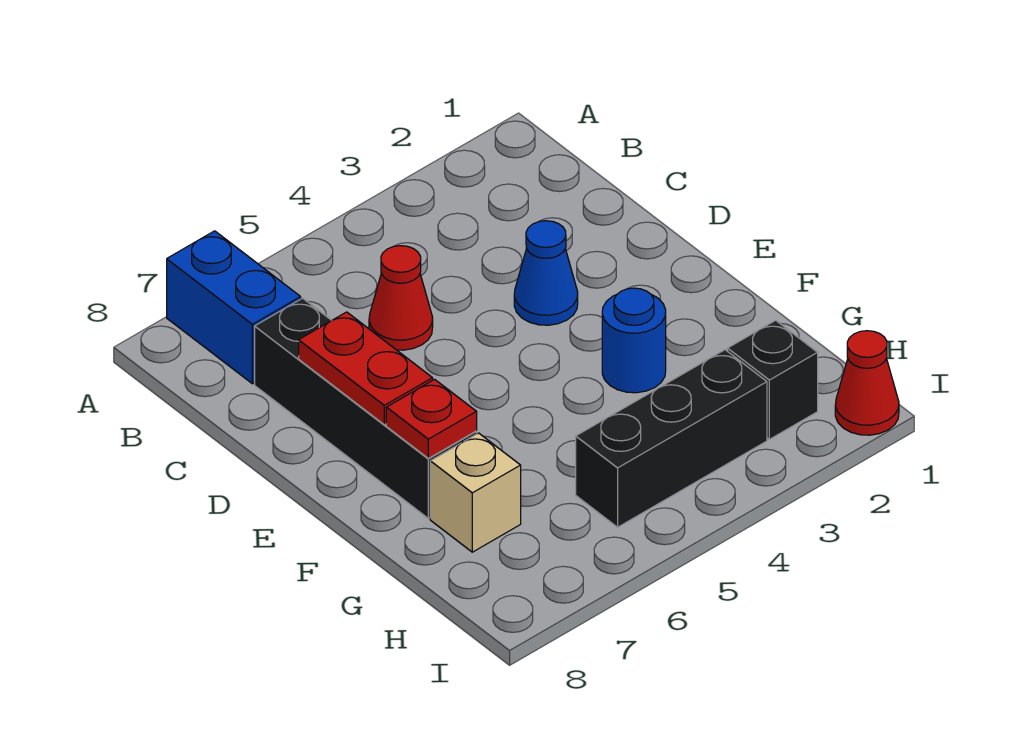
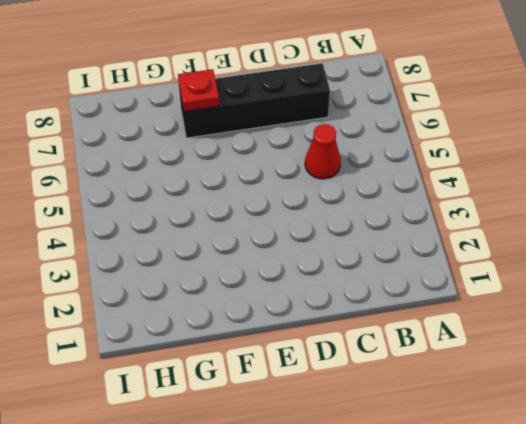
none -> blue 1x2 brick [167,231,301,384]
none -> blue 1x1 cone [514,221,578,325]

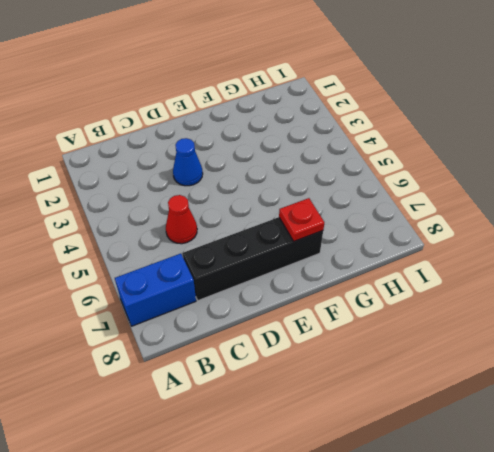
none -> blue 1x1 round brick [602,288,666,393]
none -> tan 1x1 brick [430,433,521,552]

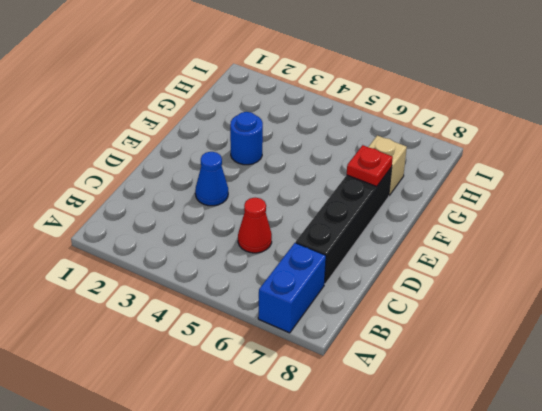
none -> black 1x1 brick [728,320,818,439]
none -> black 1x3 brick [576,350,767,527]

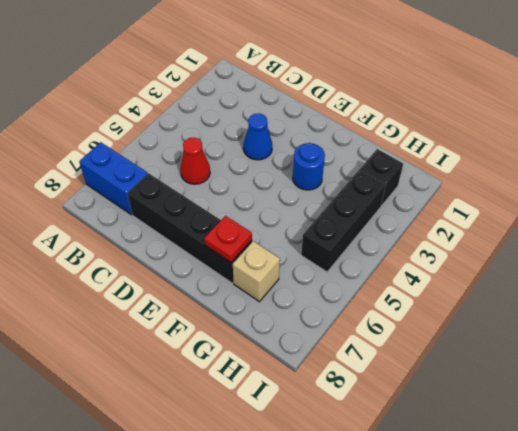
none -> red 1x1 cone [835,331,899,435]
none -> red 1x2 plate [299,312,433,425]

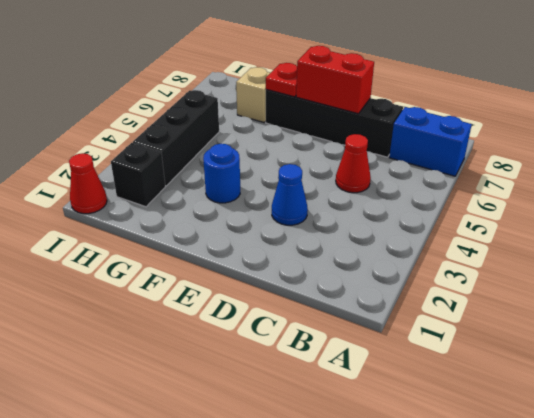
red 1x2 brick [296,46,374,114] -> red 1x2 plate [299,312,433,425]

